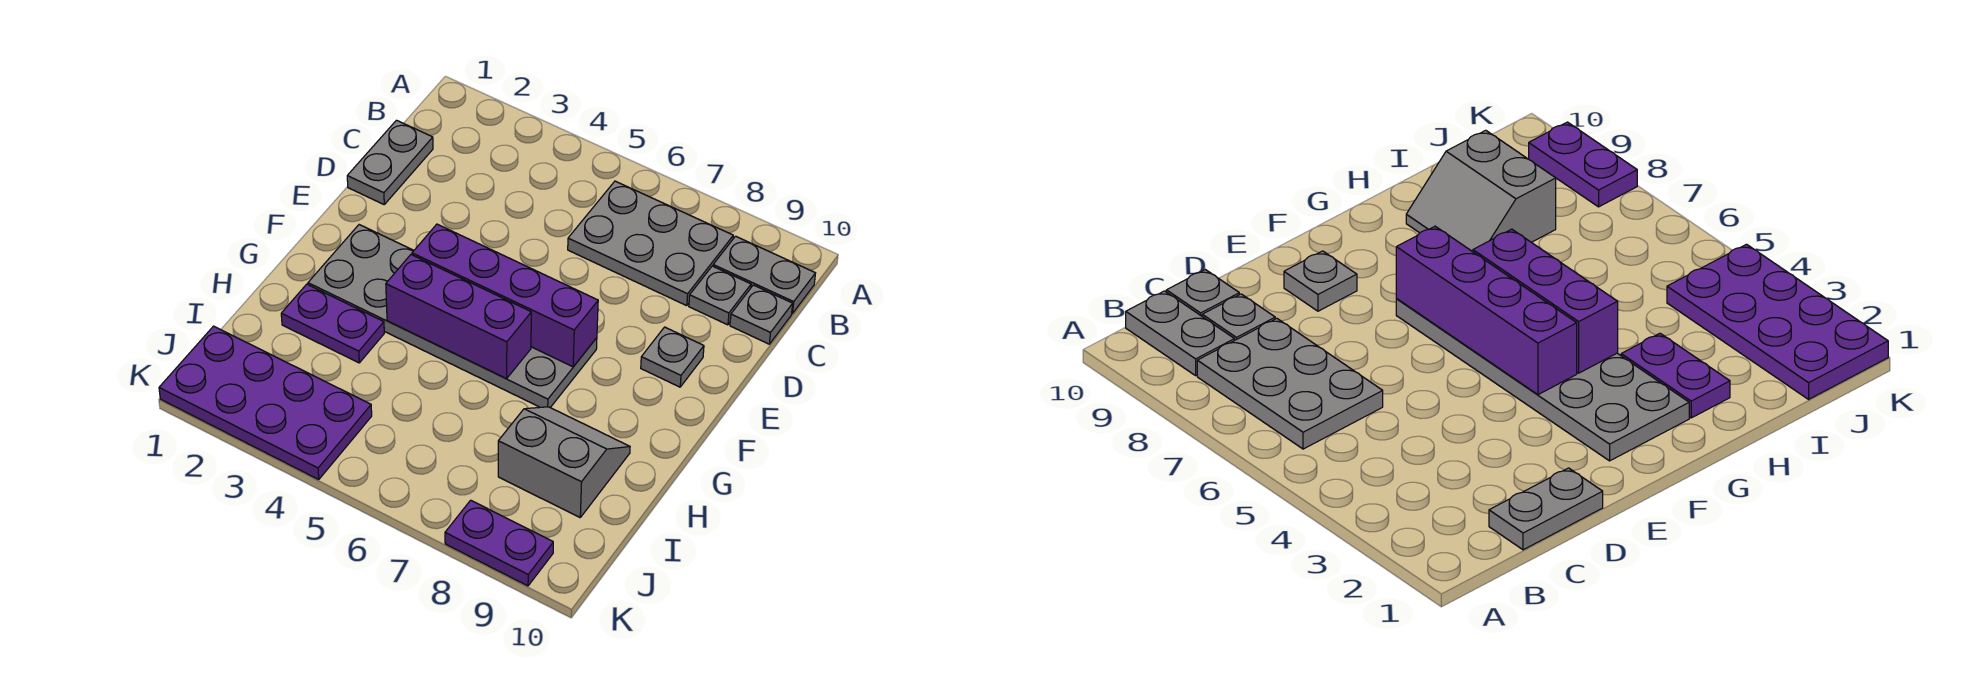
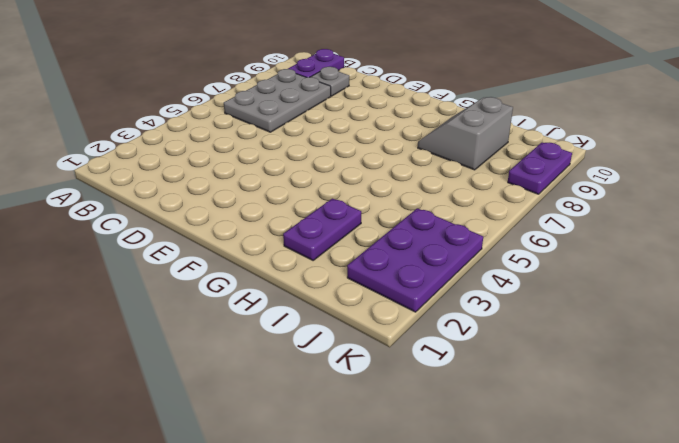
purple 1x2 plate [288,49,344,77] -> grey 1x2 plate [713,236,816,313]
purple 2x3 plate [347,208,483,312] -> purple 2x4 plate [159,326,372,479]
none -> grey 1x2 plate [347,120,433,204]
none -> grey 1x1 plate [730,285,793,344]
none -> grey 1x1 plate [641,327,704,387]

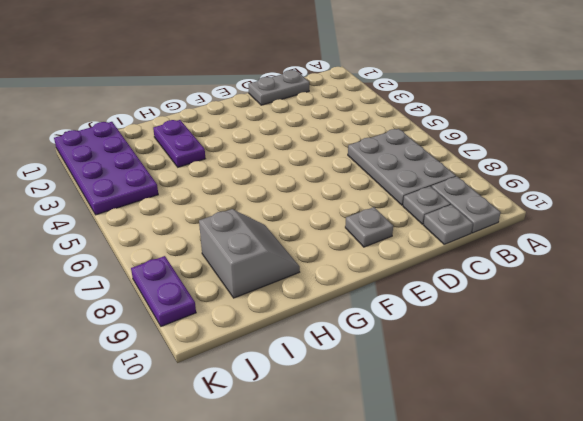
none -> grey 2x6 plate [308,225,597,407]
none -> purple 1x4 brick [412,224,598,367]
none -> purple 1x3 brick [386,255,531,379]

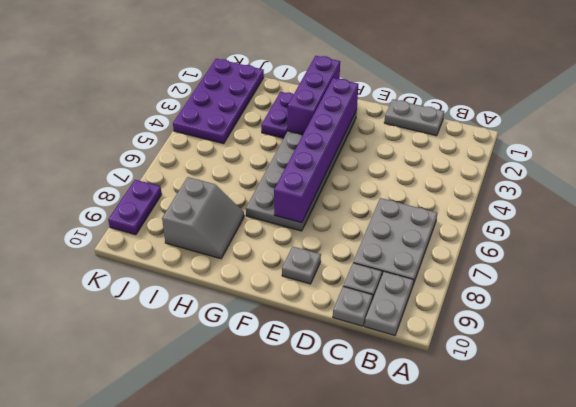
purple 1x6 brick [274,78,358,223] -> purple 1x4 brick [412,224,598,367]
purple 1x3 brick [288,56,340,134] -> purple 1x3 brick moved to [386,255,531,379]

